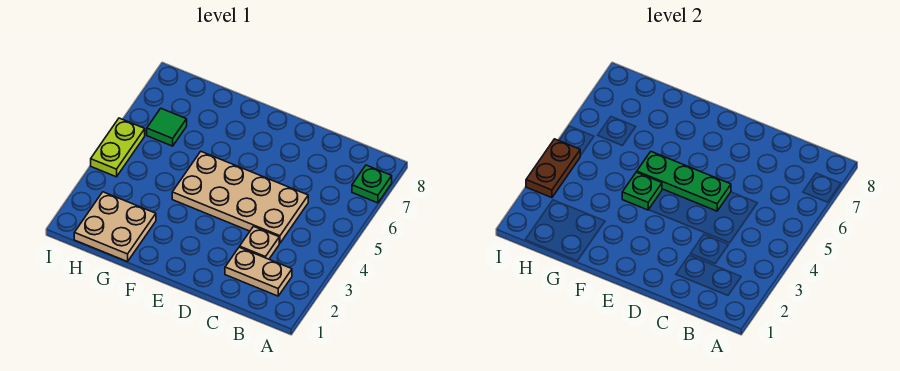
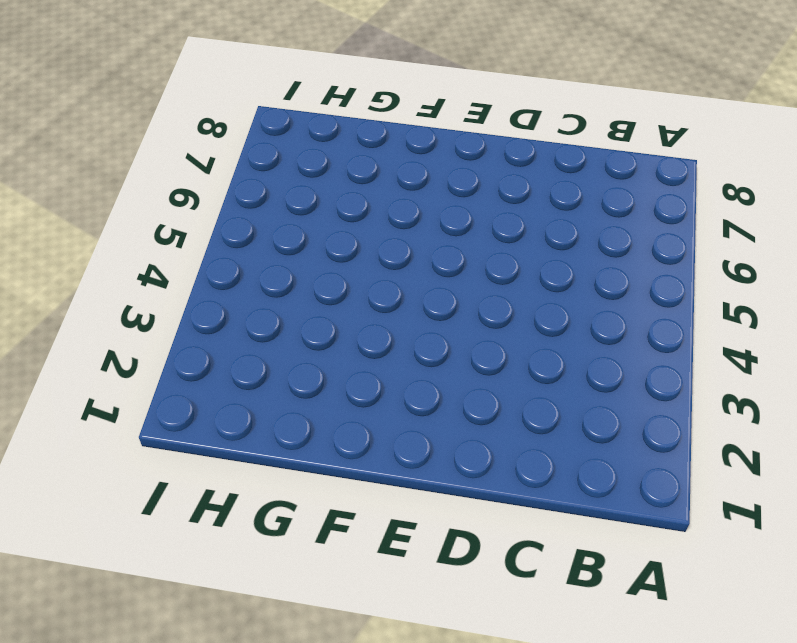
none -> green 1x1 plate [352,165,392,203]
none -> tan 1x2 plate [225,247,292,296]

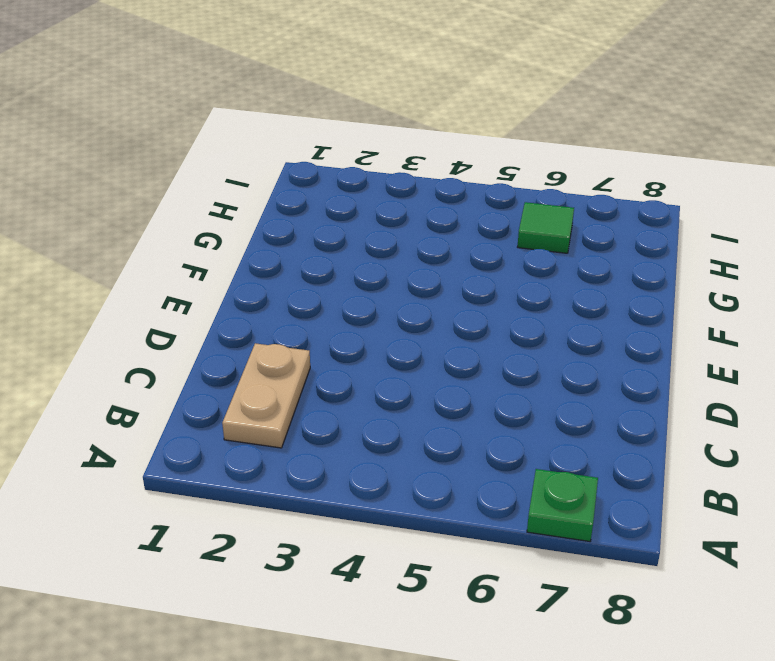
none -> tan 1x1 plate [240,226,279,259]
none -> tan 2x4 plate [172,152,308,243]

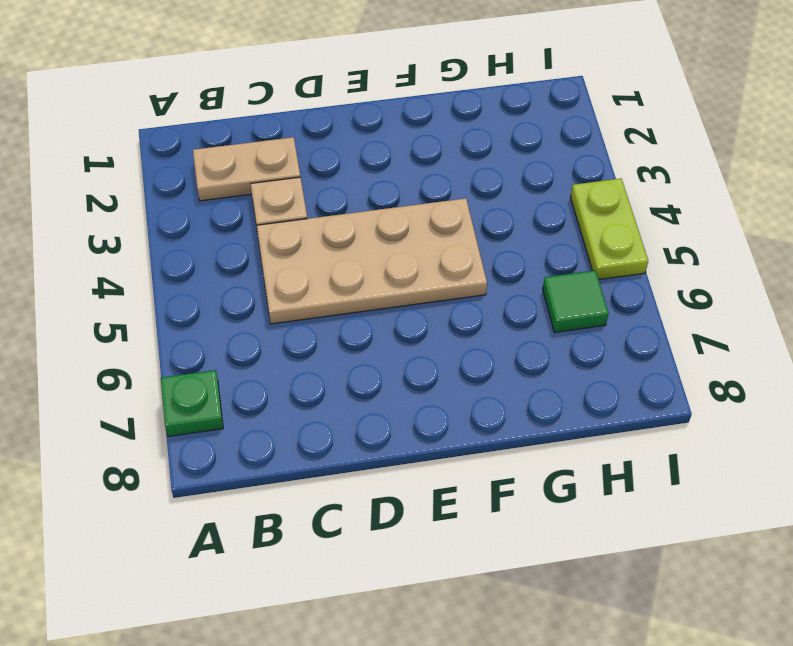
none -> tan 2x2 plate [74,192,156,262]
none -> green 1x3 plate [637,152,731,211]

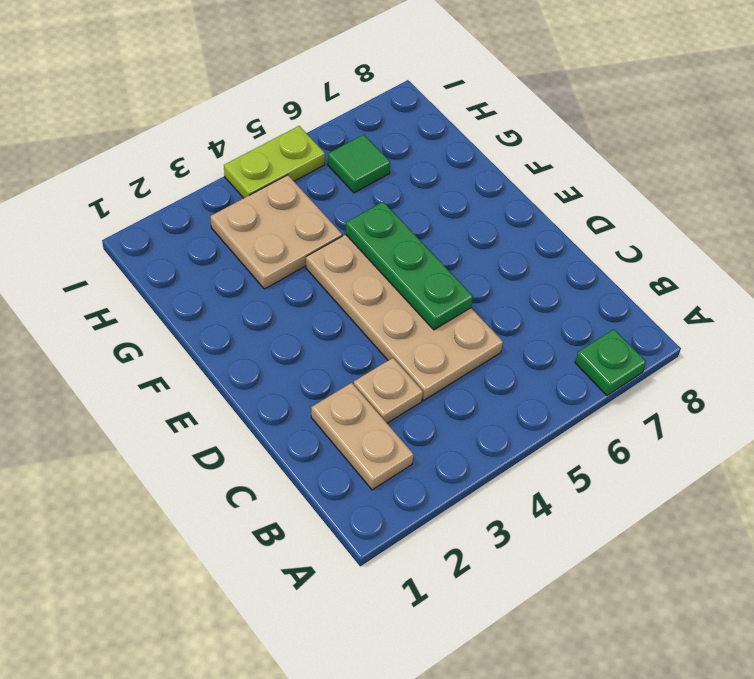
tan 2x2 plate [210,175,342,289] -> tan 2x2 plate moved to [74,192,156,262]
none -> green 1x1 plate [622,172,662,210]
none -> brown 1x2 plate [526,139,580,198]

